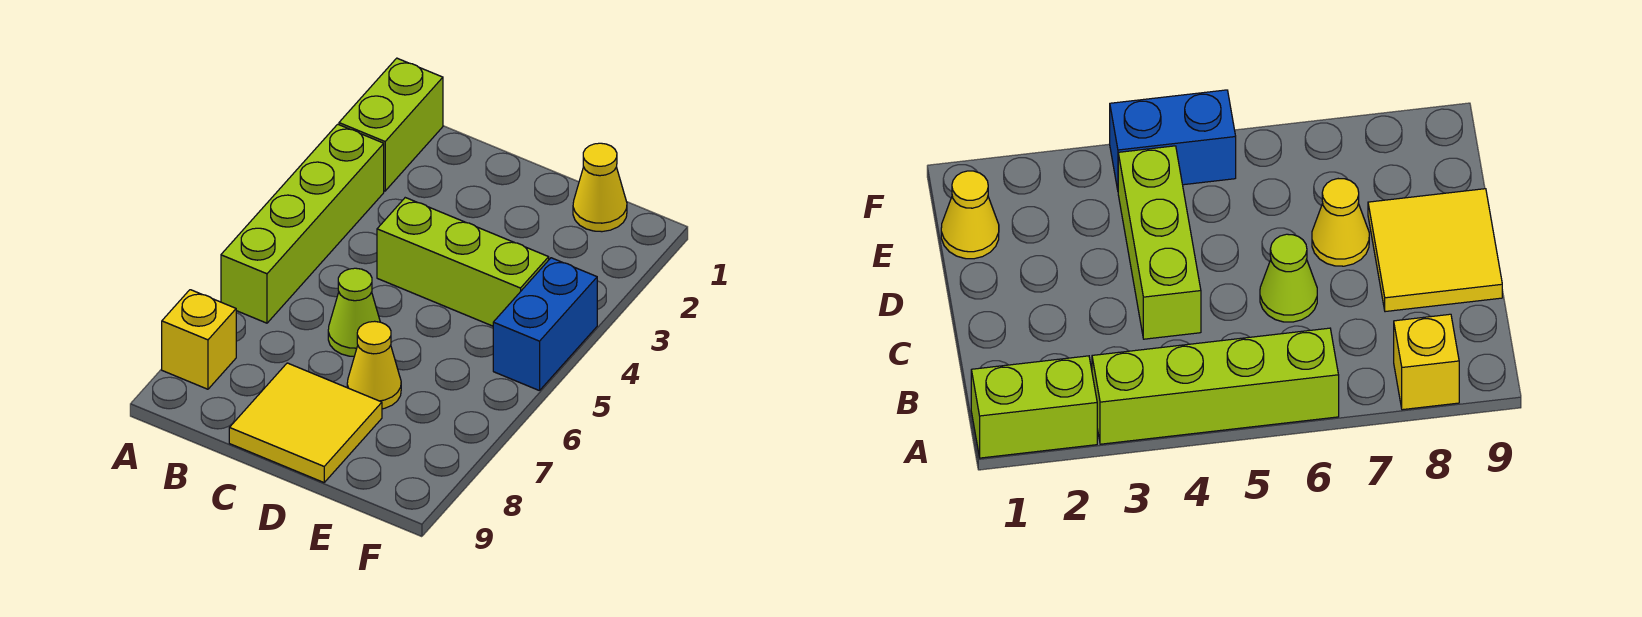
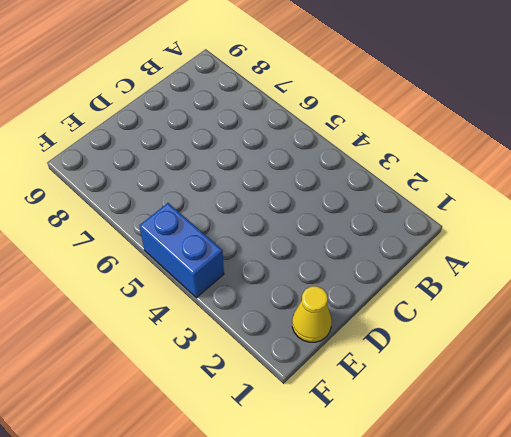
none -> lime 1x2 brick [339,58,443,191]
none -> lime 1x4 brick [221,124,384,323]

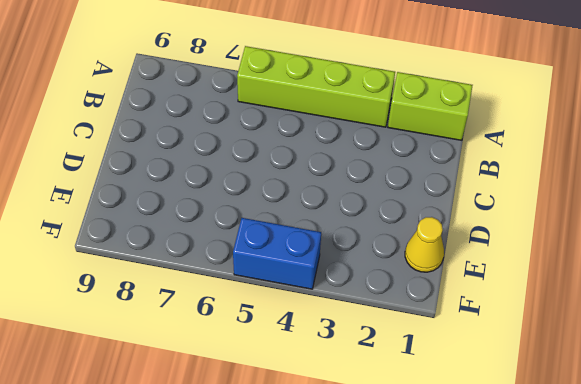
none -> yellow 1x1 brick [162,290,236,389]
none -> lime 1x3 brick [377,198,549,326]

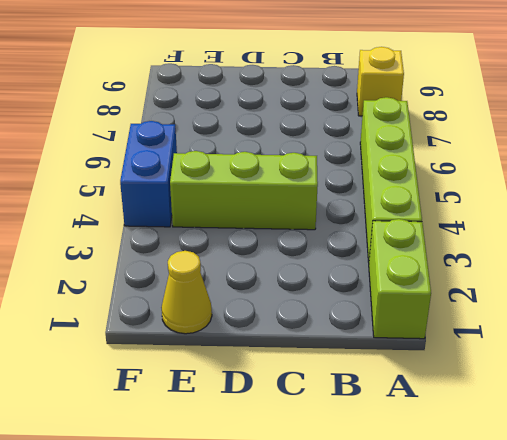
none -> lime 1x1 cone [328,268,380,356]
none -> yellow 2x2 tile [229,363,382,482]

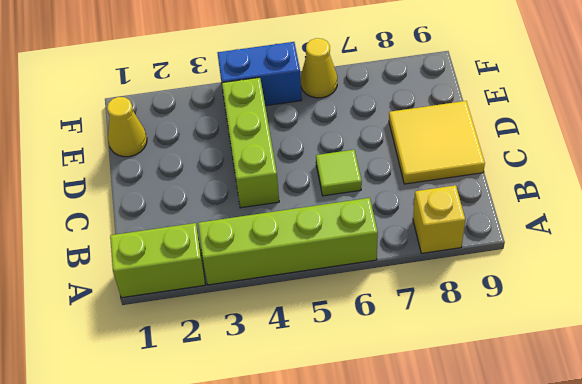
lime 1x1 tile [316,150,362,196] -> lime 1x1 cone [328,268,380,356]
yellow 1x1 cone [301,38,337,98] -> yellow 1x1 cone moved to [347,321,401,409]

